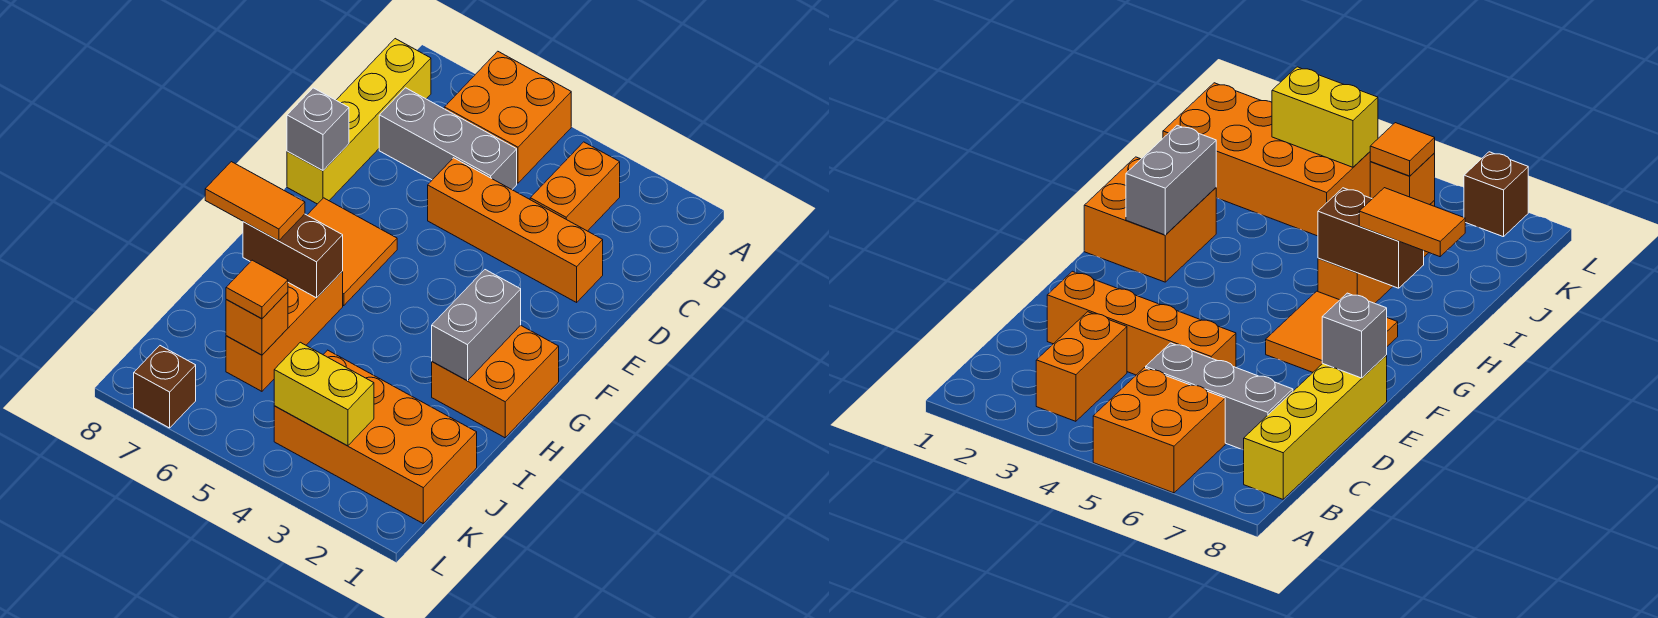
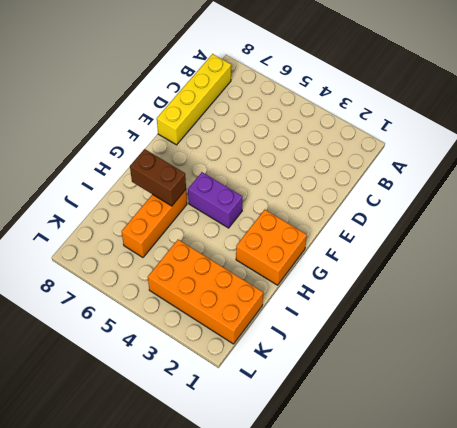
purple 1x2 brick [188,172,242,228] -> none
none -> orange 2x2 brick [444,51,571,183]
none -> orange 1x2 brick [530,142,620,231]
none -> grey 1x3 brick [379,88,517,189]

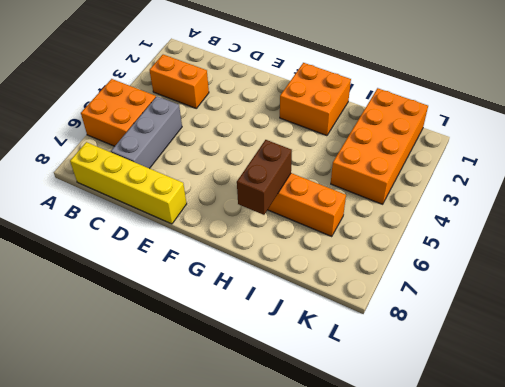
none -> orange 1x4 brick [428,158,603,302]
none -> orange 2x2 tile [308,198,397,306]
none -> brown 1x1 brick [134,346,196,428]

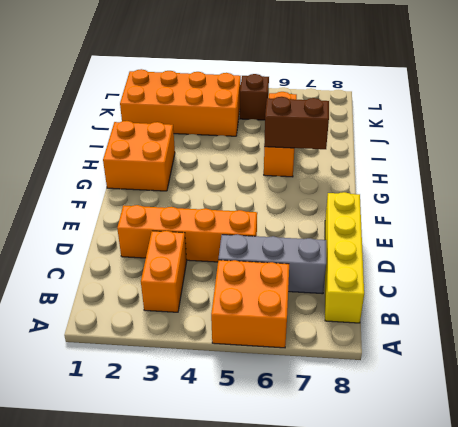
brown 1x1 brick [240,74,269,120] -> brown 1x1 brick moved to [134,346,196,428]
none -> orange 2x2 tile [308,198,397,306]
none -> grey 1x1 brick [287,88,349,170]
none -> grey 1x2 brick [432,270,521,381]

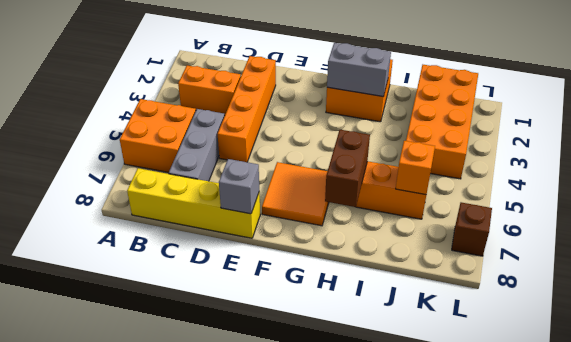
none -> yellow 1x2 brick [274,342,374,446]
none -> orange 1x2 tile [205,162,305,241]
none -> orange 1x1 tile [226,260,288,319]

